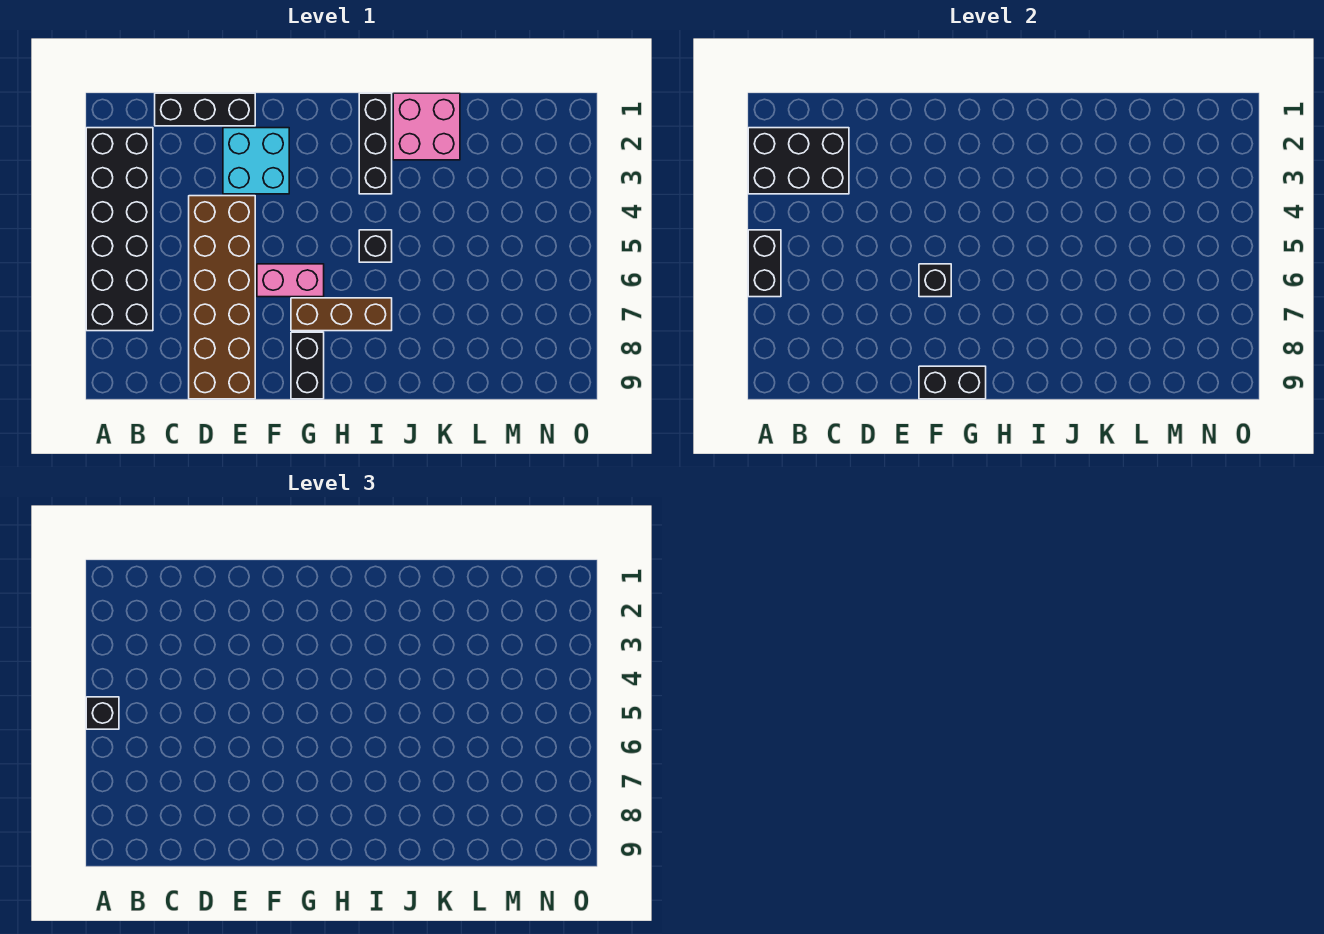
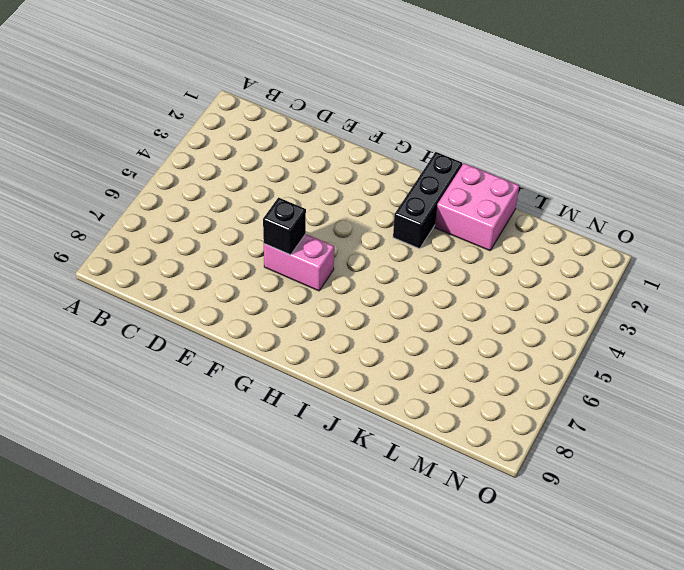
none -> black 2x6 brick [86,128,153,331]
none -> black 1x3 brick [155,93,255,126]
none -> brown 2x6 brick [189,196,255,399]

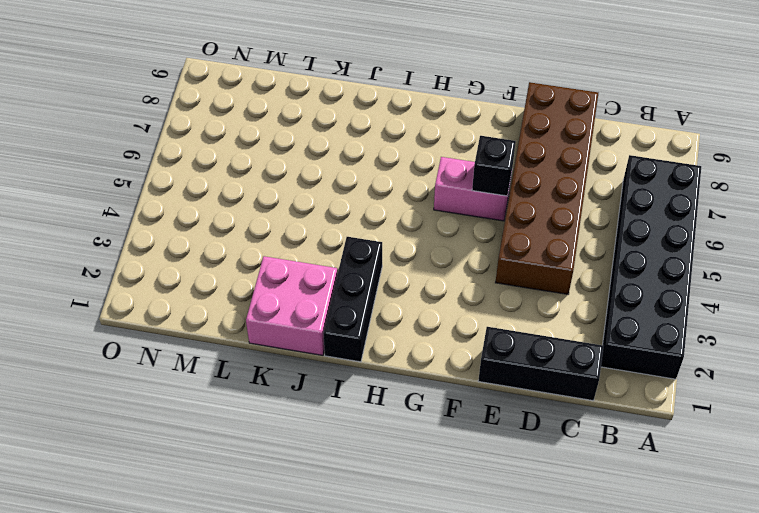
none -> cyan 2x2 brick [223,128,289,194]
none -> brown 1x3 brick [291,298,392,331]
none -> black 1x2 brick [291,332,324,399]

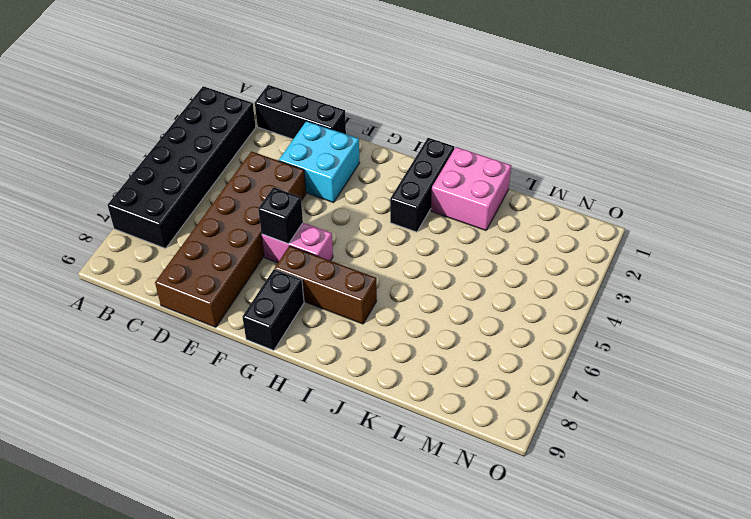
none -> black 1x1 brick [359,230,392,262]
none -> black 2x3 brick [748,128,849,194]
none -> black 1x2 brick [748,230,781,297]

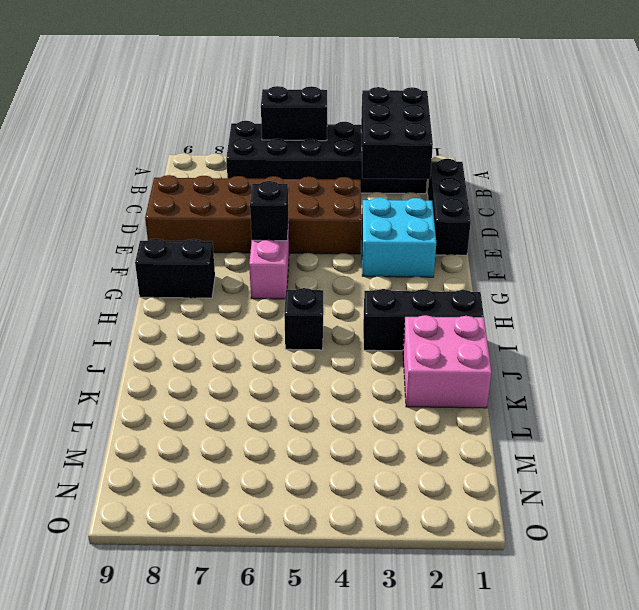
none -> brown 1x3 brick [291,298,392,331]
none -> black 1x2 brick [919,366,986,399]
none -> black 1x1 brick [86,697,119,729]

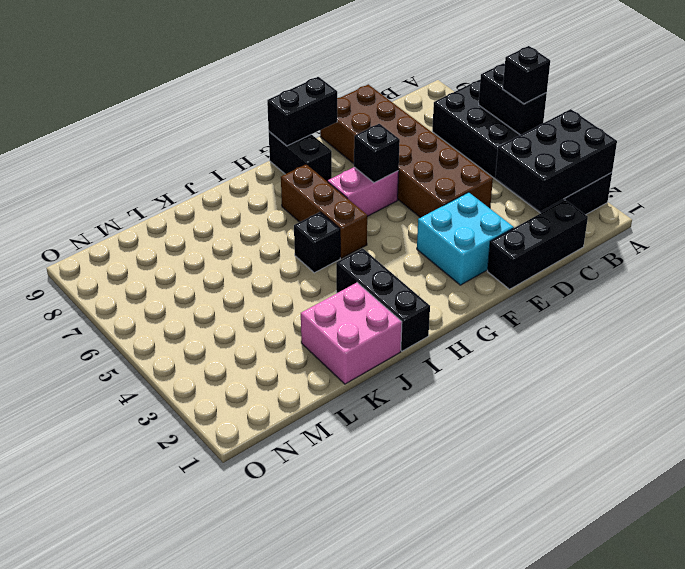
brown 1x3 brick [281,164,367,258] -> brown 1x3 brick turned to [291,298,392,331]

